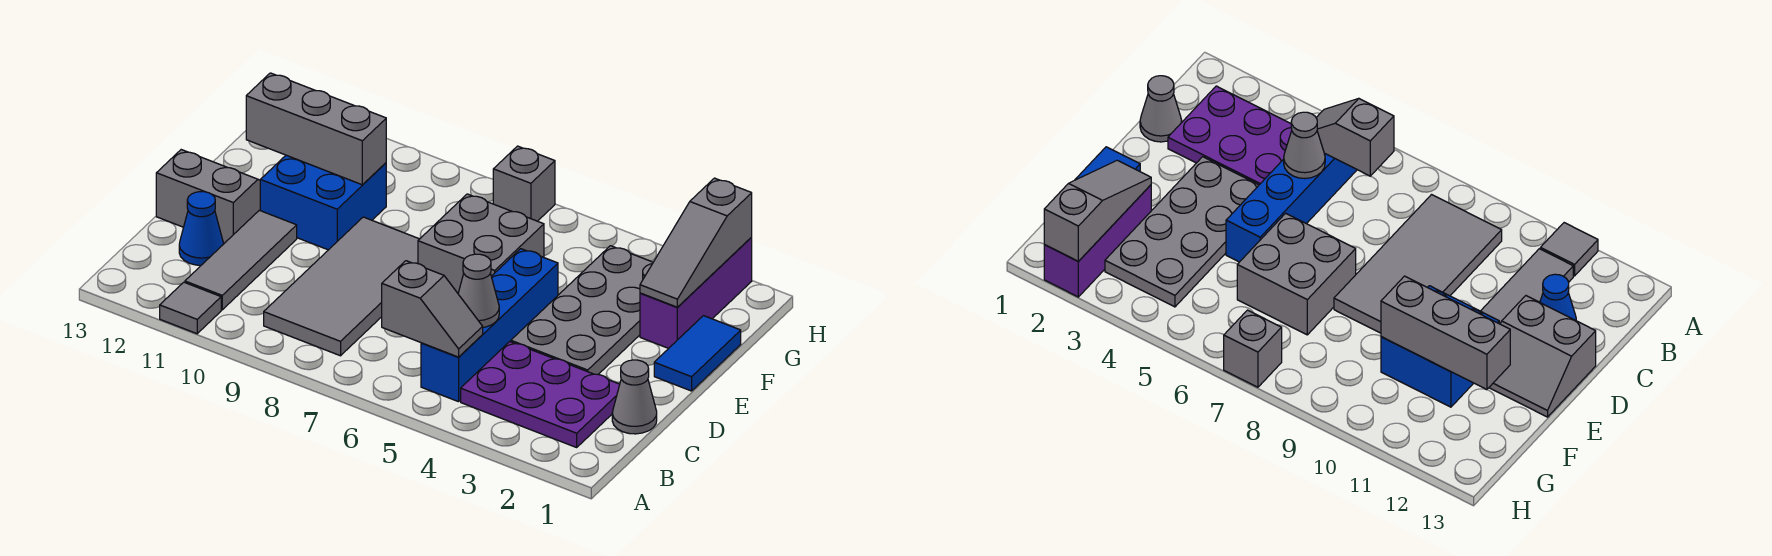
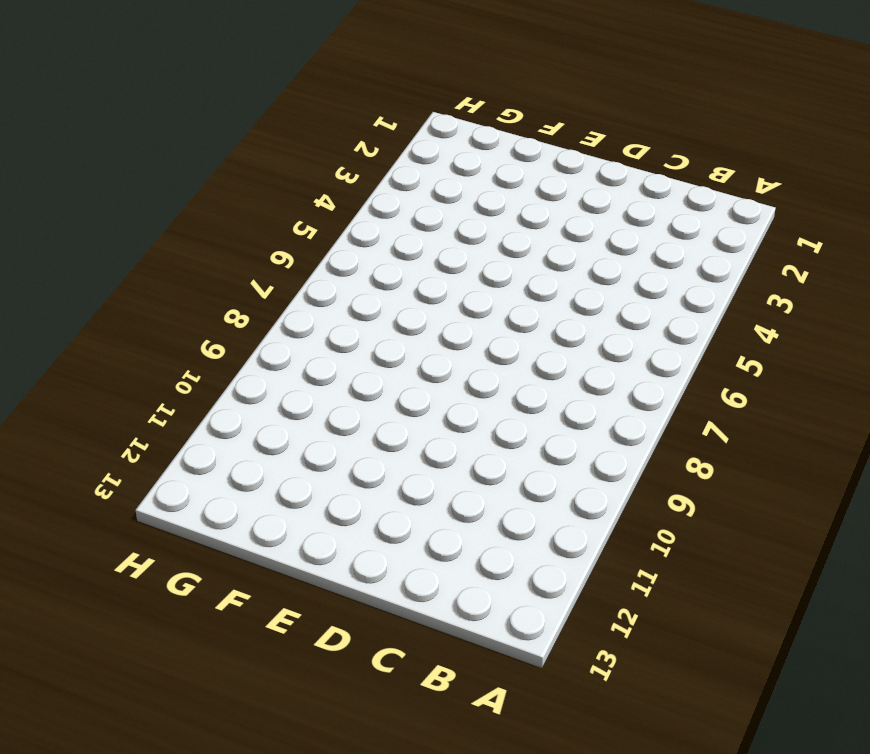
none -> grey 1x1 tile [160,282,221,334]
none -> purple 2x3 plate [461,342,620,447]
none -> blue 1x4 brick [421,249,558,402]

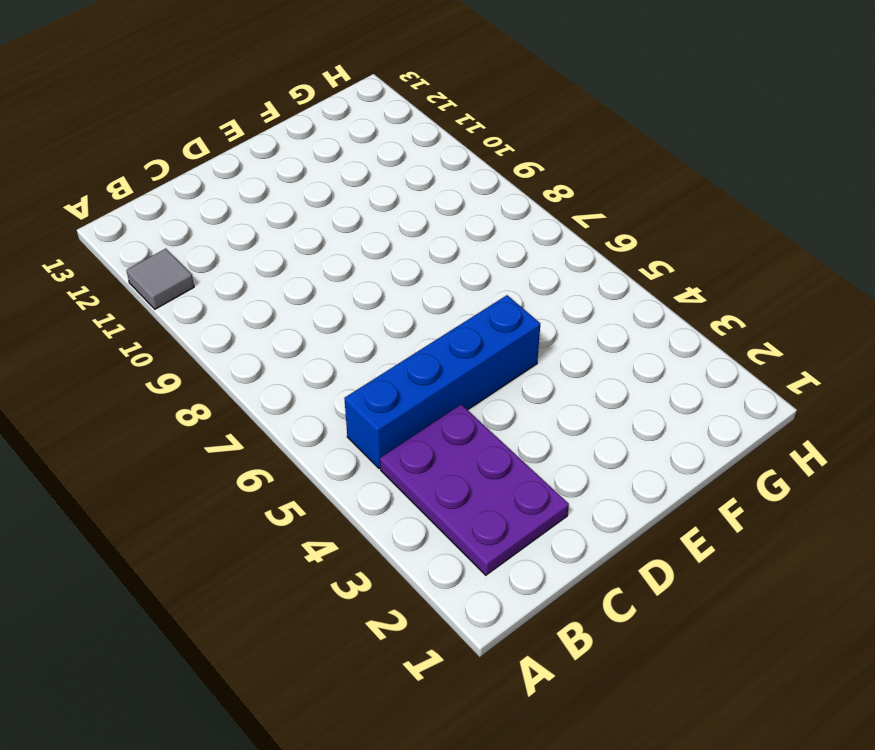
none -> grey 2x4 tile [264,217,419,356]
none -> grey 1x3 tile [185,210,297,310]
none -> grey 1x1 cone [612,360,657,434]

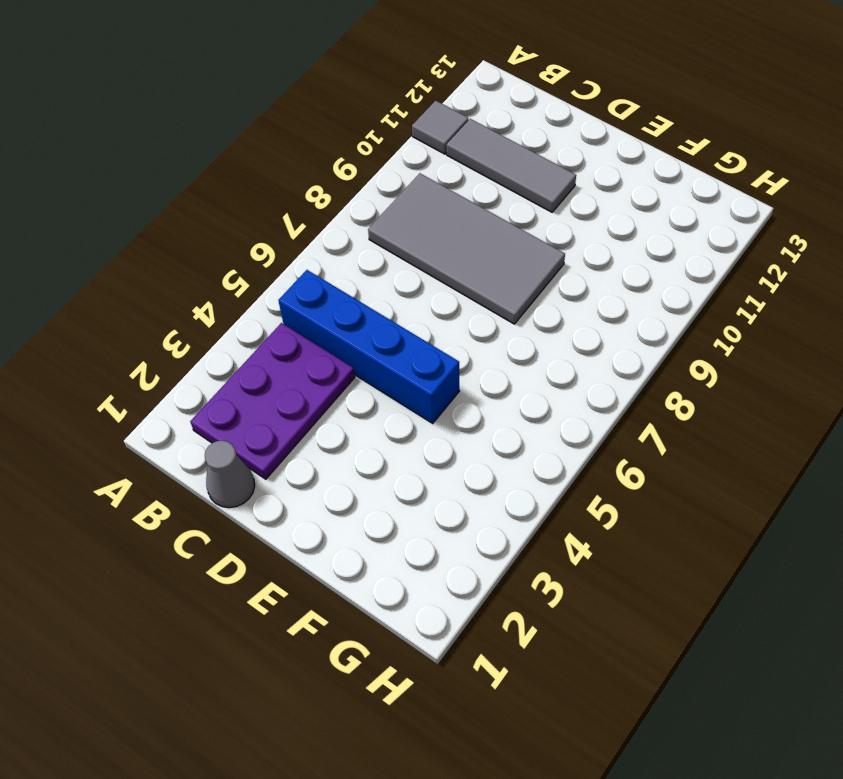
none -> blue 1x1 cone [179,192,224,265]
none -> grey 2x4 plate [511,246,653,374]
none -> grey 2x2 slope [156,150,260,243]

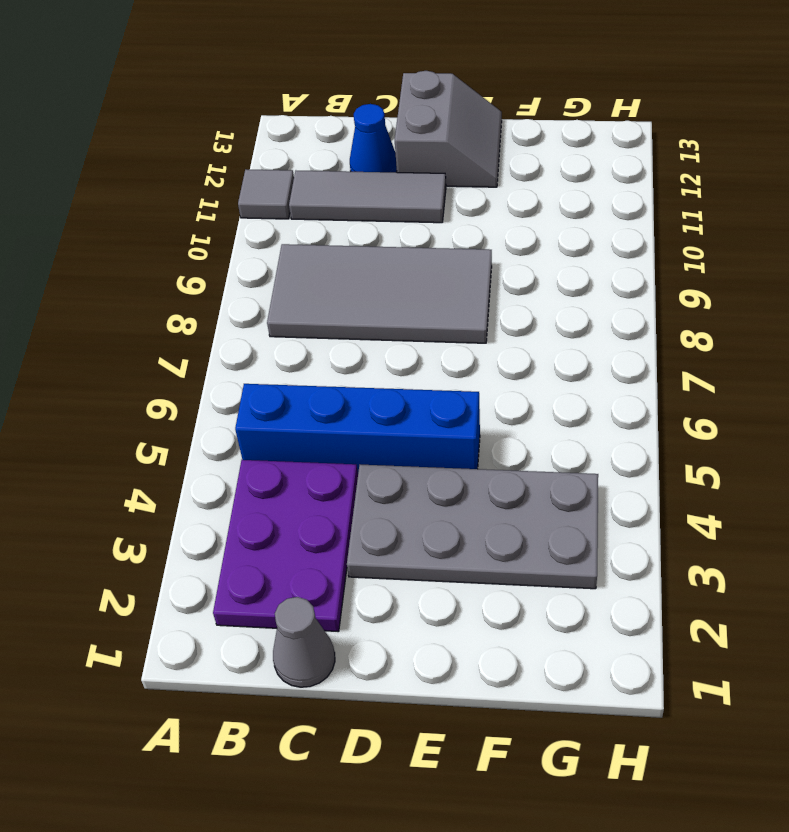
none -> blue 1x2 tile [654,316,741,391]
none -> grey 2x2 brick [418,194,544,293]
none -> blue 2x2 brick [260,155,386,250]

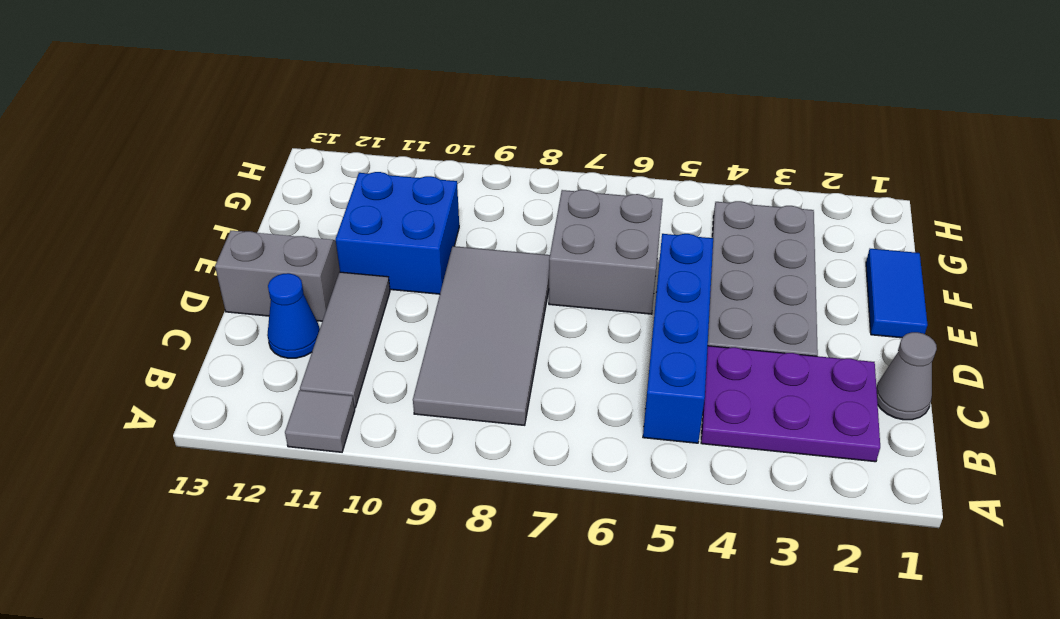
none -> purple 1x3 brick [640,237,752,348]
none -> grey 1x1 brick [493,146,555,221]
none -> grey 1x2 slope [382,261,483,357]

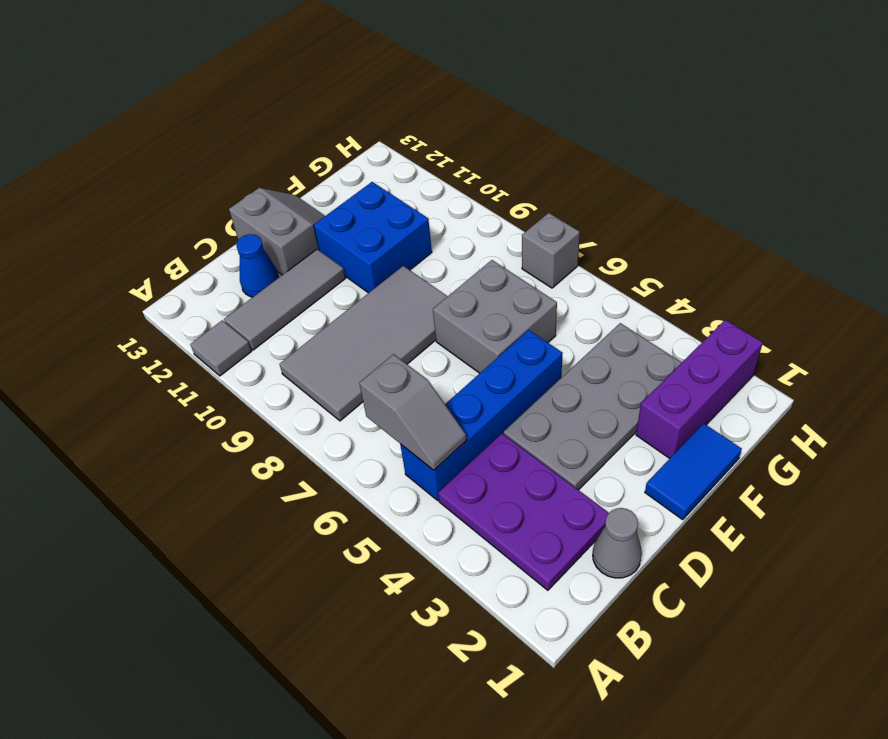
none -> grey 1x1 cone [458,254,499,327]
none -> grey 1x3 slope [640,178,752,307]
none -> grey 1x3 brick [246,73,386,185]

